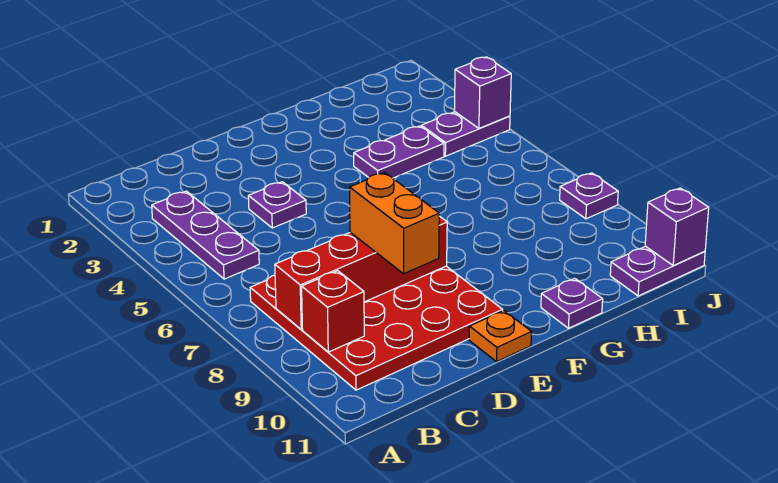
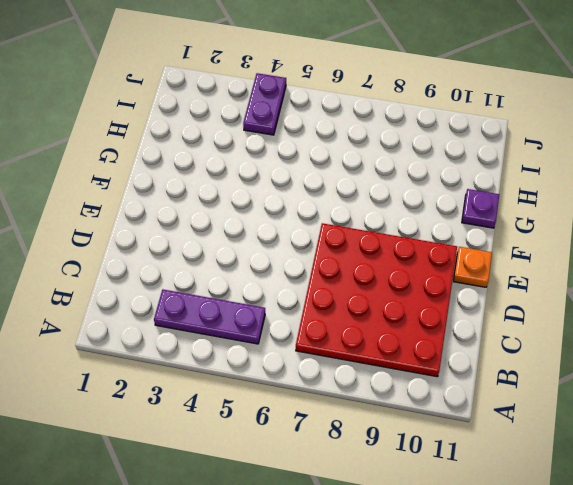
none -> purple 1x1 plate [248,182,306,228]
none -> purple 1x2 plate [354,126,444,178]
none -> purple 1x2 plate [610,246,705,296]

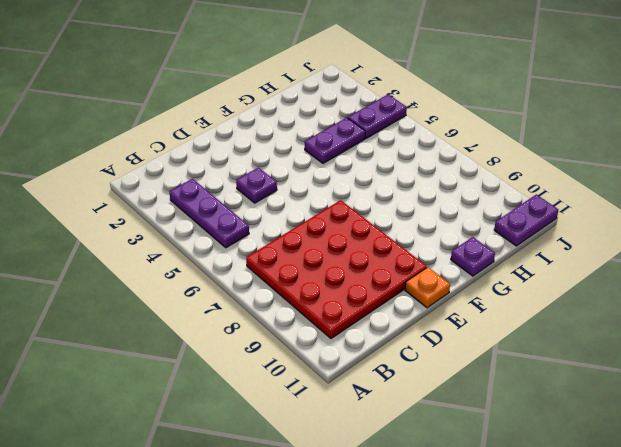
none -> purple 1x1 plate [560,173,618,219]
none -> red 1x4 brick [275,216,447,329]
none -> red 1x1 brick [302,271,364,352]

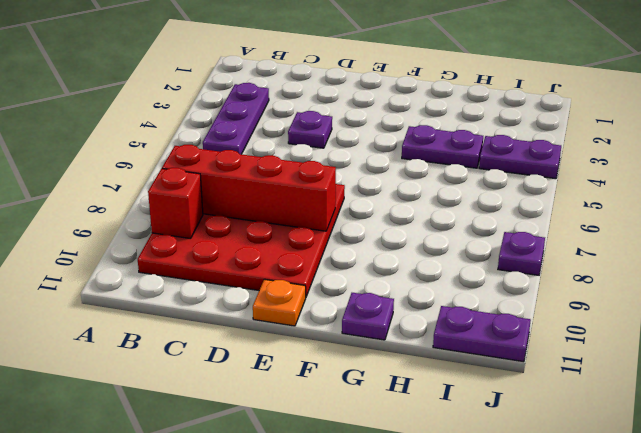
none -> purple 1x1 brick [454,57,511,128]
none -> purple 1x1 brick [645,188,709,266]
none -> orange 1x2 brick [350,173,439,274]

